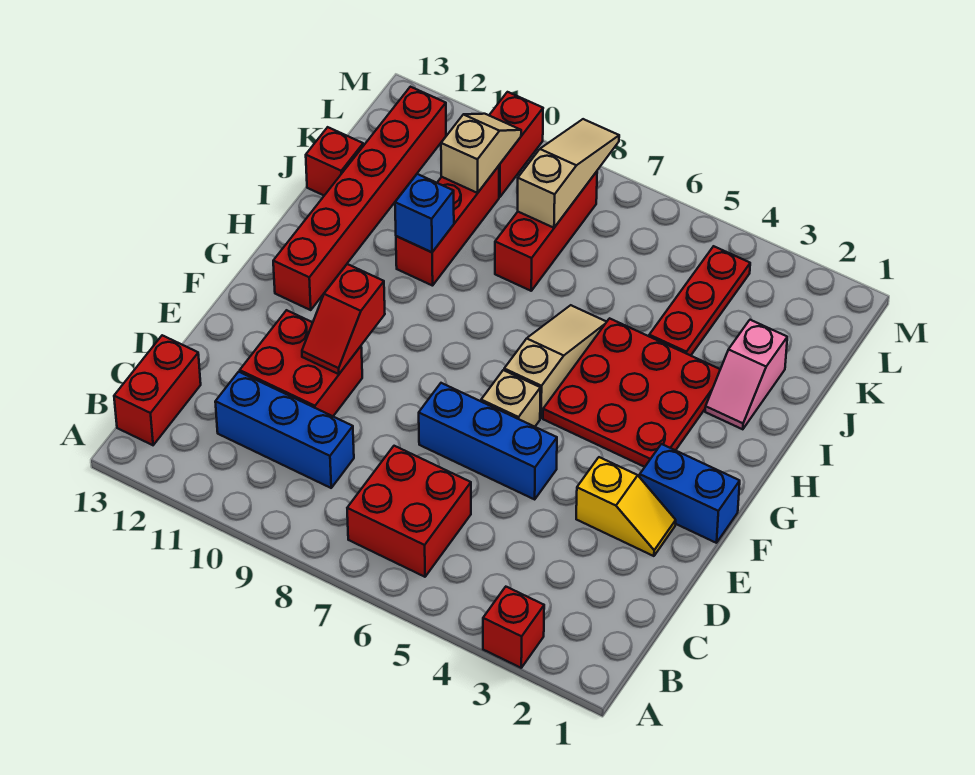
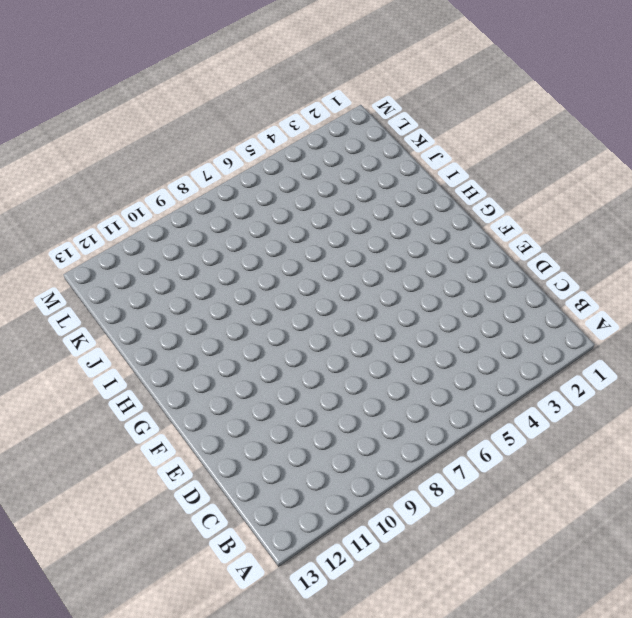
none -> red 1x1 brick [483,587,544,668]
none -> red 2x2 brick [347,446,471,577]
none -> red 1x2 brick [114,335,201,445]

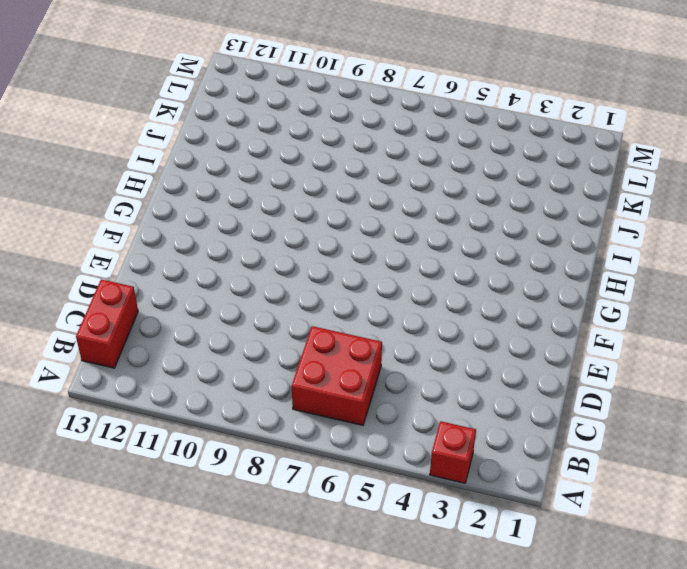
none -> blue 1x3 brick [215,372,354,488]
none -> red 2x2 brick [240,310,362,416]
none -> yellow 1x2 slope [576,457,676,556]

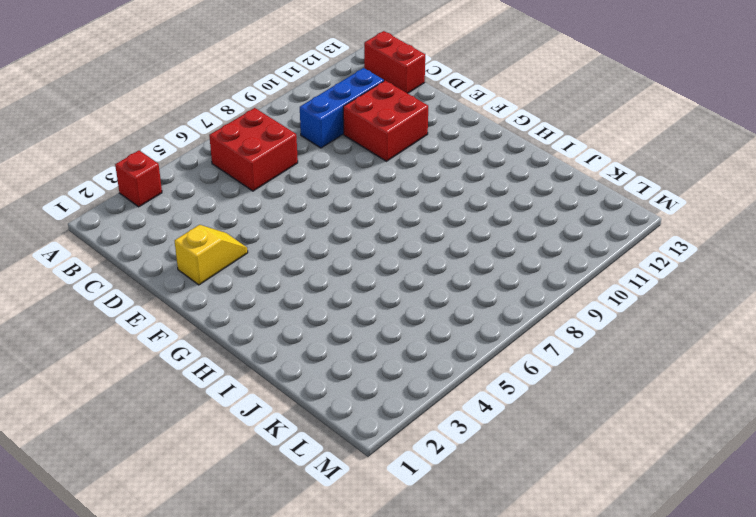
yellow 1x2 slope [175,225,248,285] -> yellow 1x2 slope turned to [576,457,676,556]
none -> blue 1x3 brick [419,383,557,499]
none -> blue 1x2 brick [640,444,740,543]
none -> tan 1x1 brick [481,370,540,427]

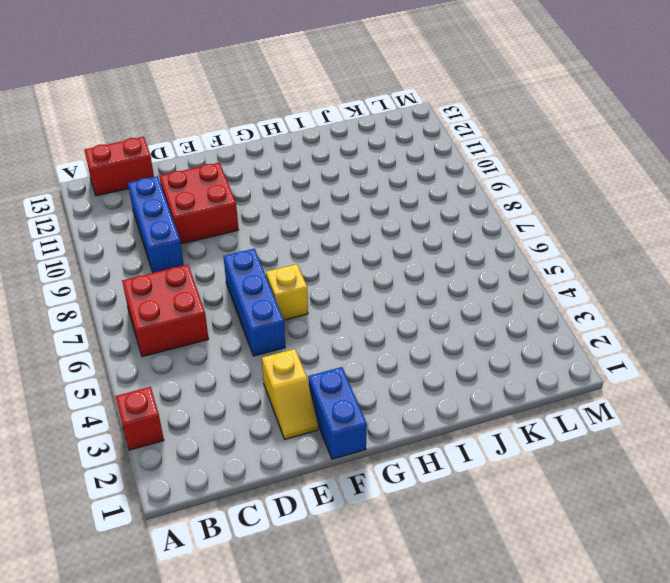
yellow 1x1 brick [266,264,308,320] -> tan 1x1 brick [481,370,540,427]
none -> red 3x3 plate [543,318,720,467]
none -> tan 1x3 slope [504,305,606,418]
none -> red 1x6 brick [273,87,446,310]

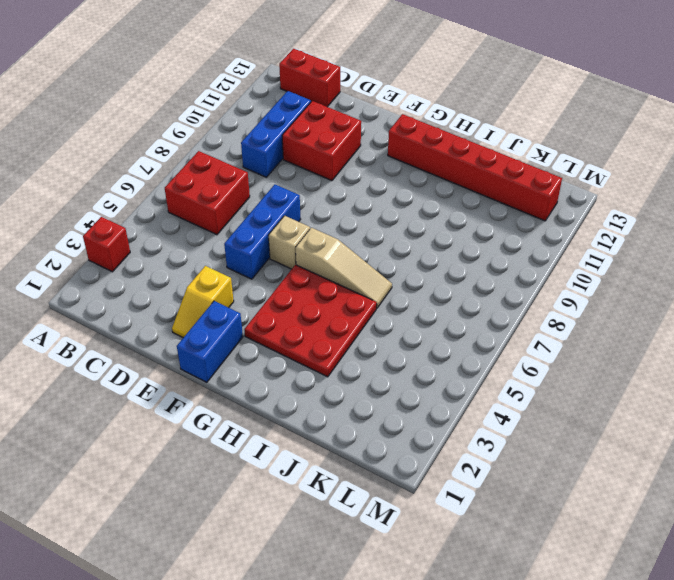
none -> pink 1x2 slope [705,320,787,429]
none -> red 1x3 brick [396,166,499,286]
none -> red 1x3 plate [649,246,750,356]

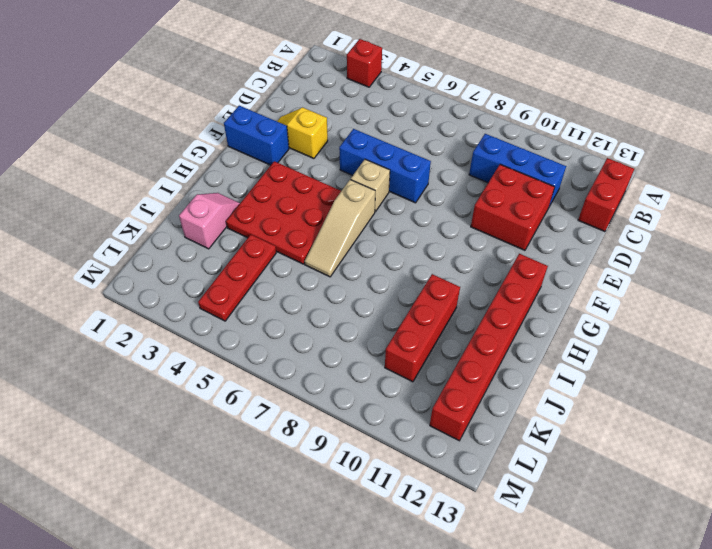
none -> red 2x2 brick [347,446,471,577]
none -> red 1x3 brick [495,172,597,291]
none -> red 1x1 brick [306,127,363,195]

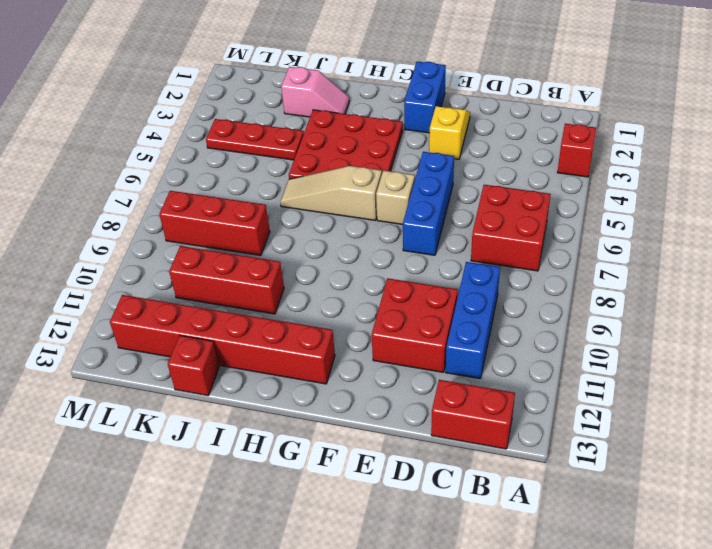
none -> red 1x2 brick [489,92,543,197]
none -> red 1x2 slope [302,264,385,374]
none -> blue 1x1 brick [395,174,454,252]

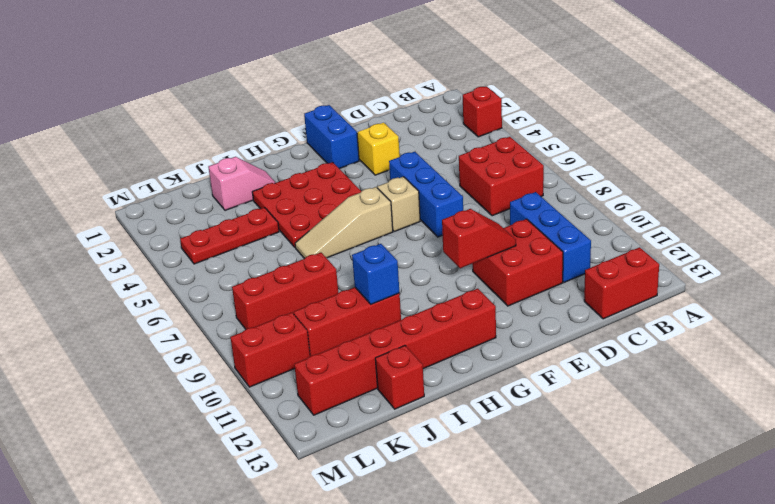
none -> tan 1x3 slope [518,119,619,228]
none -> tan 1x2 slope [441,114,521,193]

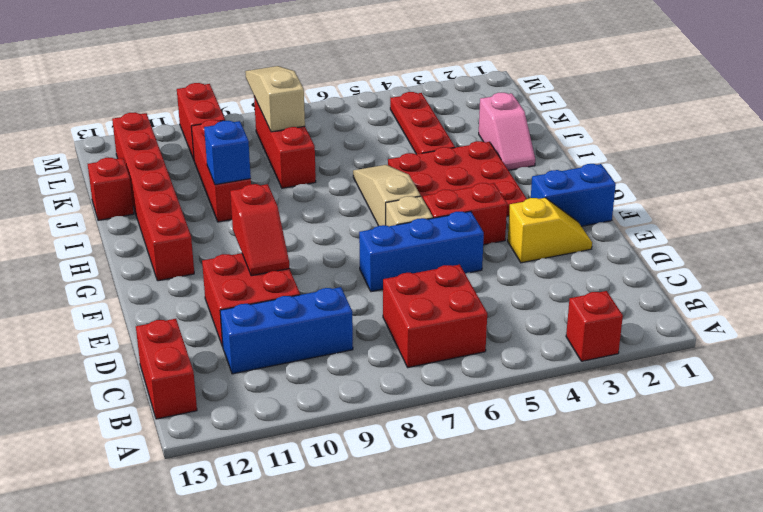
red 1x2 brick [423,183,507,245] -> none
none -> tan 1x2 slope [441,114,521,193]

